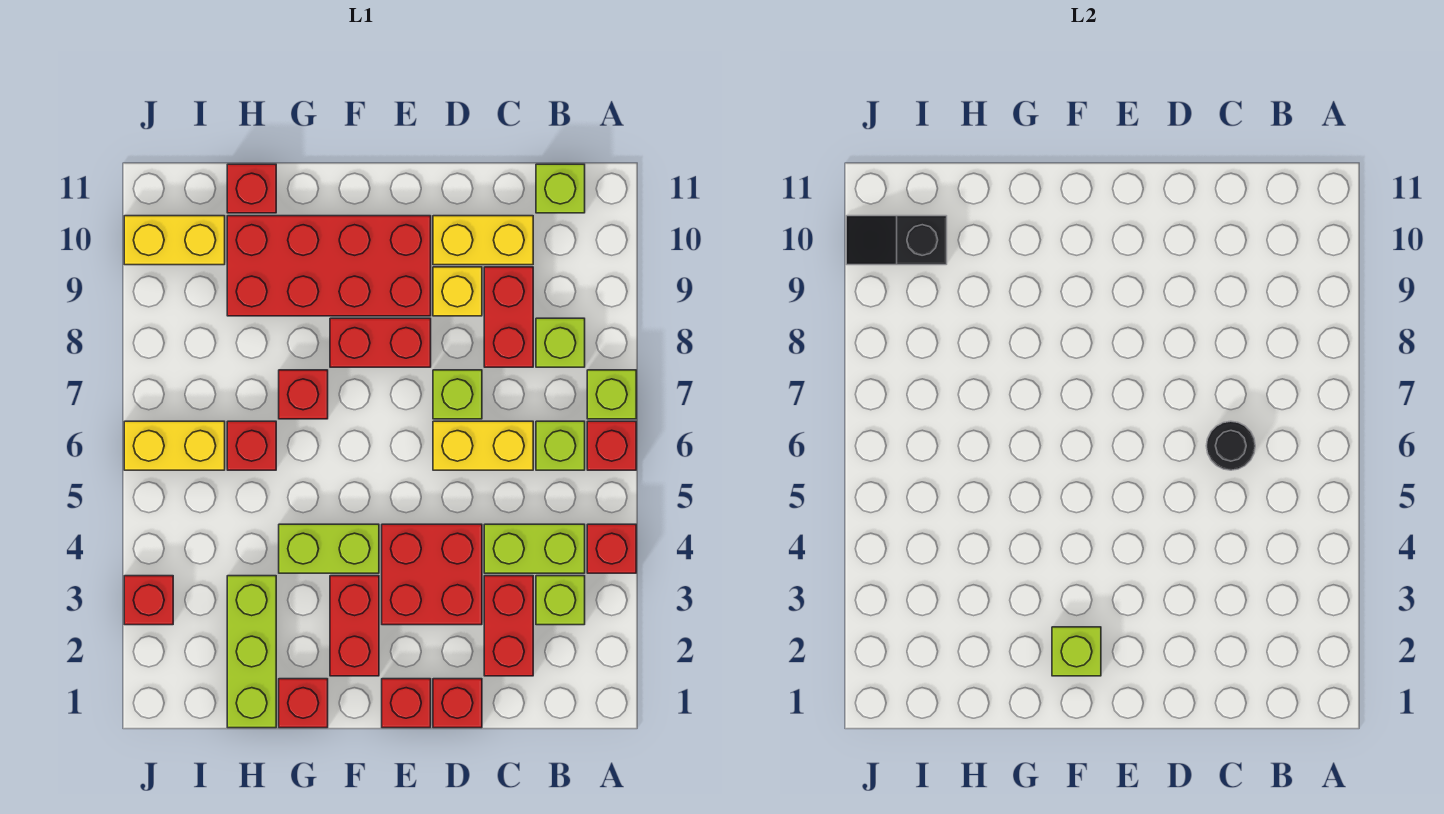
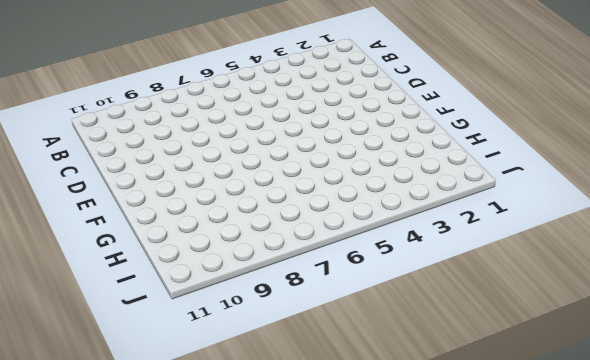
none -> red 1x1 brick [587,524,636,573]
none -> red 1x1 brick [587,421,636,470]
none -> lime 1x1 brick [587,370,636,419]
none -> lime 1x1 brick [536,576,585,625]

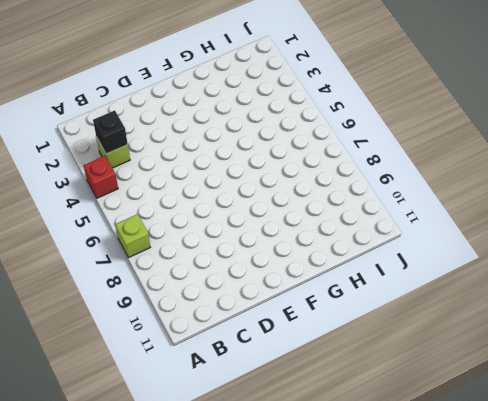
black 1x1 brick [93,110,128,154] -> none
none -> red 1x1 brick [587,421,636,470]
none -> lime 1x2 brick [484,524,585,573]
none -> lime 1x1 brick [536,421,585,470]
none -> lime 1x1 brick [536,318,585,367]

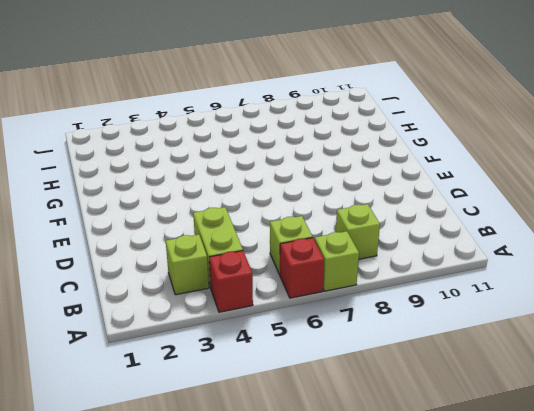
none -> lime 1x1 brick [536,164,585,213]
none -> red 1x2 brick [484,576,533,676]
none -> yellow 1x2 brick [433,421,533,470]
none -> red 1x2 brick [484,267,533,367]

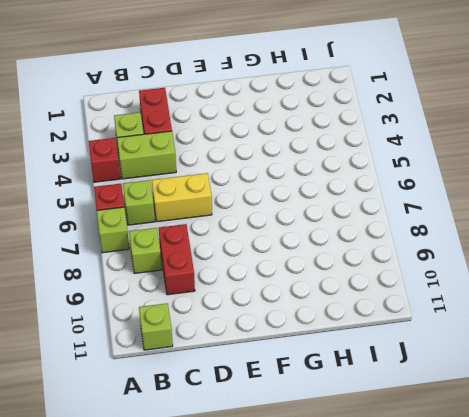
none -> yellow 1x2 brick [433,216,533,265]
none -> red 1x1 brick [433,679,482,728]
none -> red 2x2 brick [382,524,482,625]
none -> lime 1x1 brick [433,370,482,419]

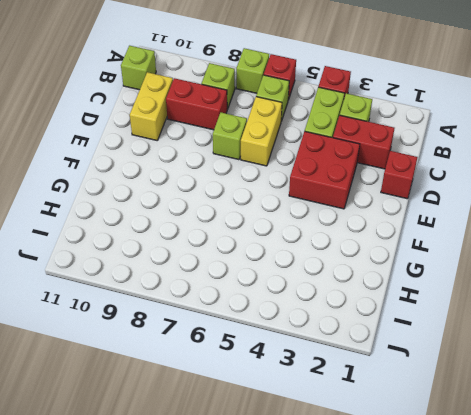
none -> yellow 1x1 brick [433,267,482,316]
none -> red 1x1 brick [382,679,431,728]
none -> red 1x2 brick [330,318,431,367]
none -> red 2x4 brick [227,216,431,316]

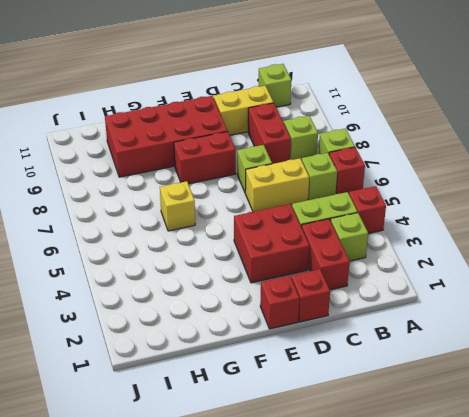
yellow 1x1 brick [160,181,195,231] -> yellow 1x1 brick moved to [433,267,482,316]
none -> red 1x2 brick [330,576,379,676]
none -> lime 1x2 brick [279,524,379,573]
none -> red 1x1 brick [279,679,328,728]
none -> red 1x1 brick [279,370,328,419]

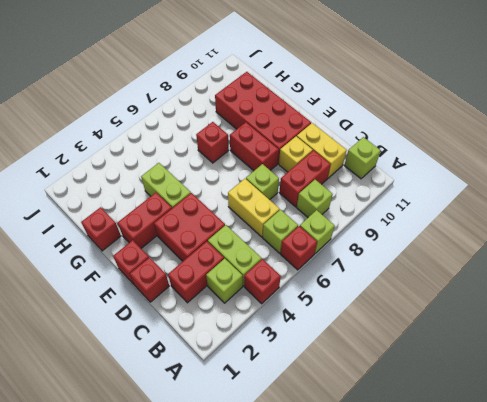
none -> lime 1x3 brick [227,576,276,728]
none -> red 1x1 brick [227,421,276,470]
none -> red 1x1 brick [227,164,276,213]
none -> yellow 1x2 brick [124,421,225,470]

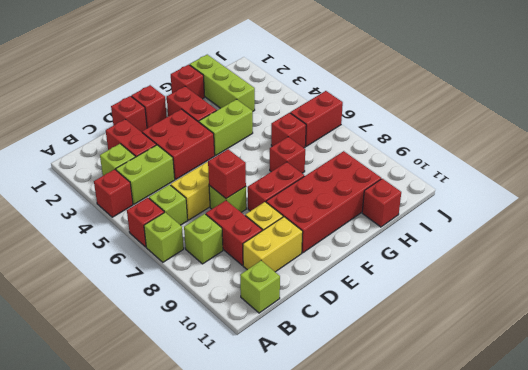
red 1x1 brick [208,149,246,199] -> red 1x1 brick moved to [124,576,173,625]
red 1x2 brick [290,91,343,146] -> yellow 1x2 brick [124,421,225,470]
none -> yellow 1x2 brick [124,216,225,265]
none -> black 1x1 round brick [1206,421,1255,470]
none -> lime 1x1 brick [1052,627,1101,676]
none -> black 1x2 slope [846,216,947,265]

